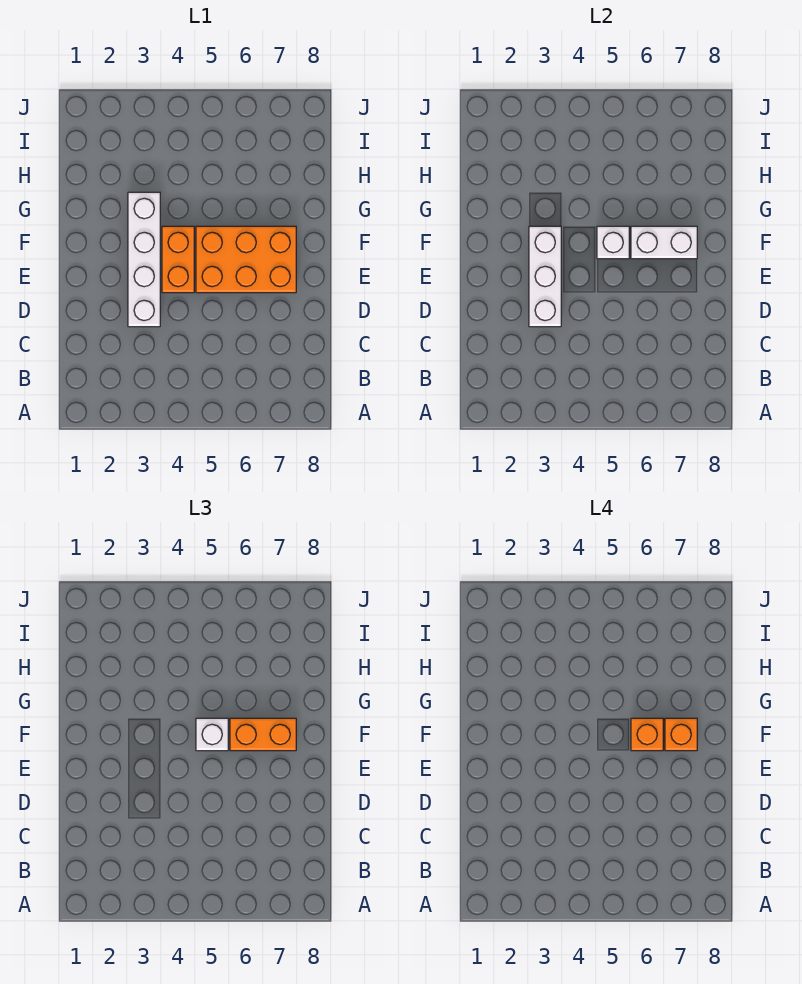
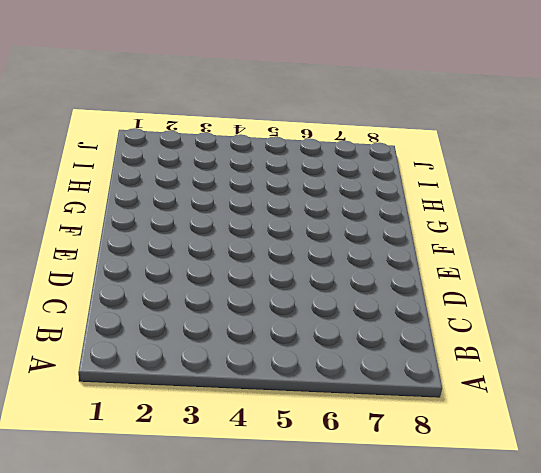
none -> white 1x4 brick [128,192,160,327]
none -> orange 1x2 brick [162,226,194,293]

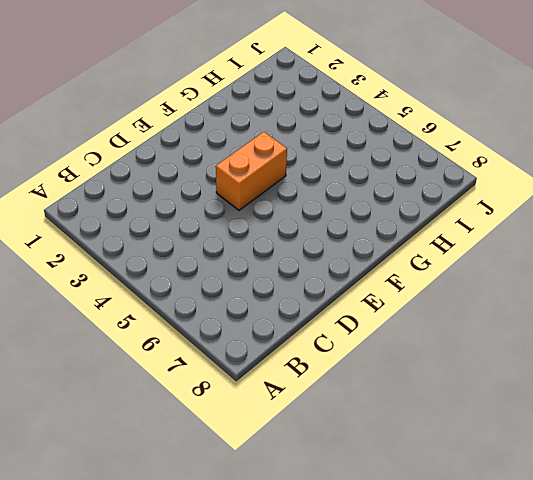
none -> white 1x4 brick [128,192,160,327]
none -> orange 2x3 brick [196,226,296,293]

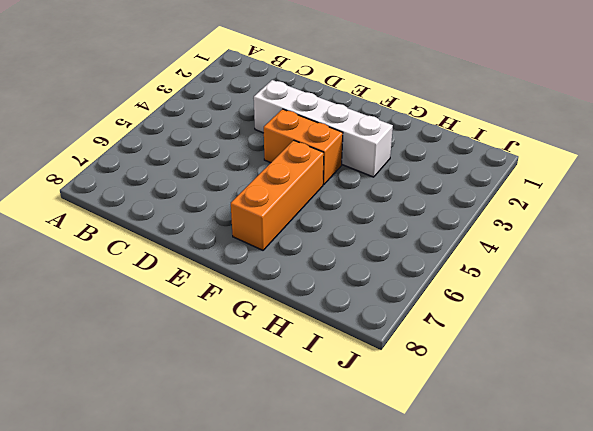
orange 1x3 brick [231,140,324,250] -> orange 2x3 brick [196,226,296,293]
none -> white 1x3 brick [529,226,561,327]
none -> white 1x1 brick [597,226,629,259]

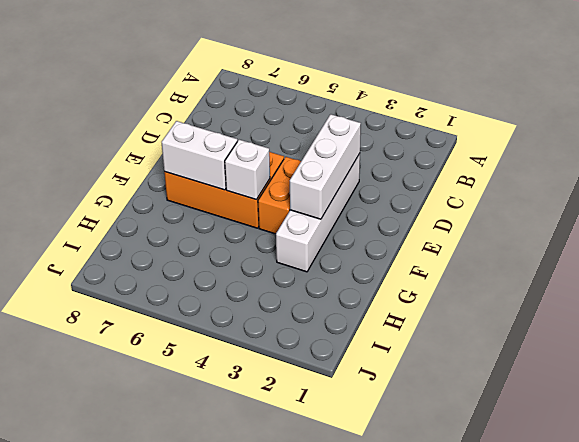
none -> white 1x1 brick [196,718,228,751]
none -> orange 1x2 brick [230,718,296,751]

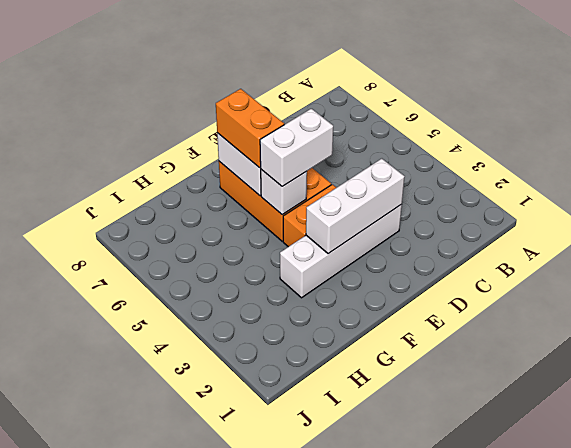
white 1x2 brick [260,109,333,187] -> white 1x1 brick [196,718,228,751]
none -> orange 1x1 brick [631,718,663,751]
none -> orange 1x1 brick [665,718,697,751]

